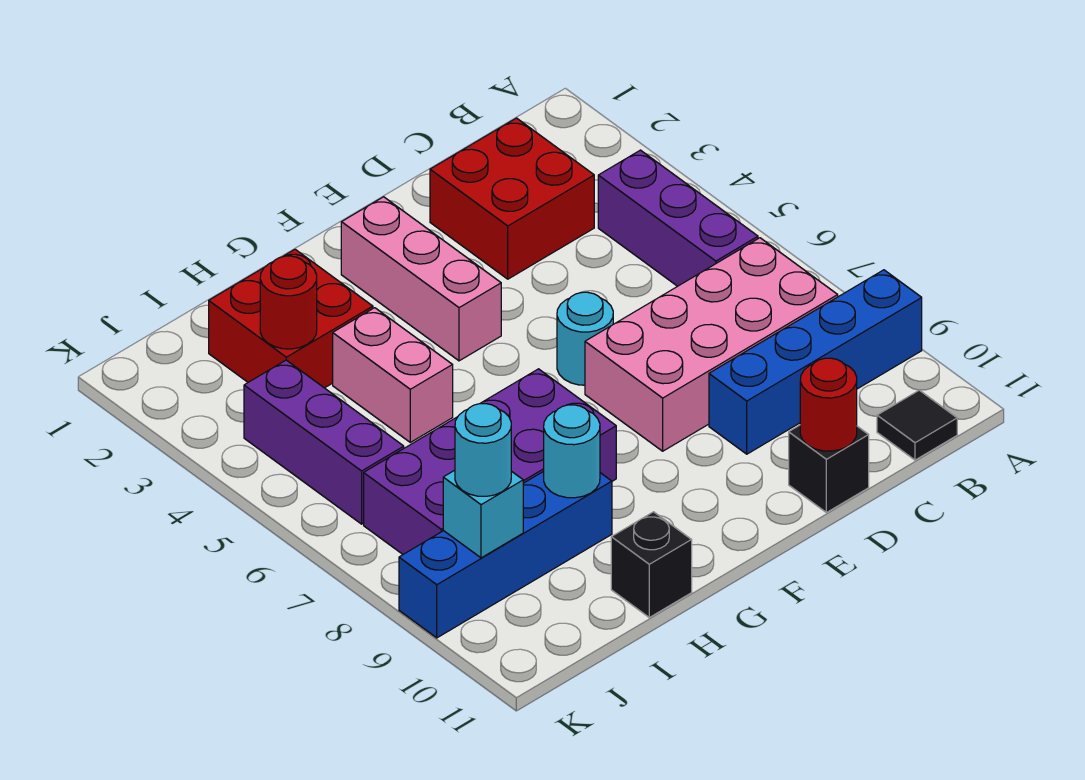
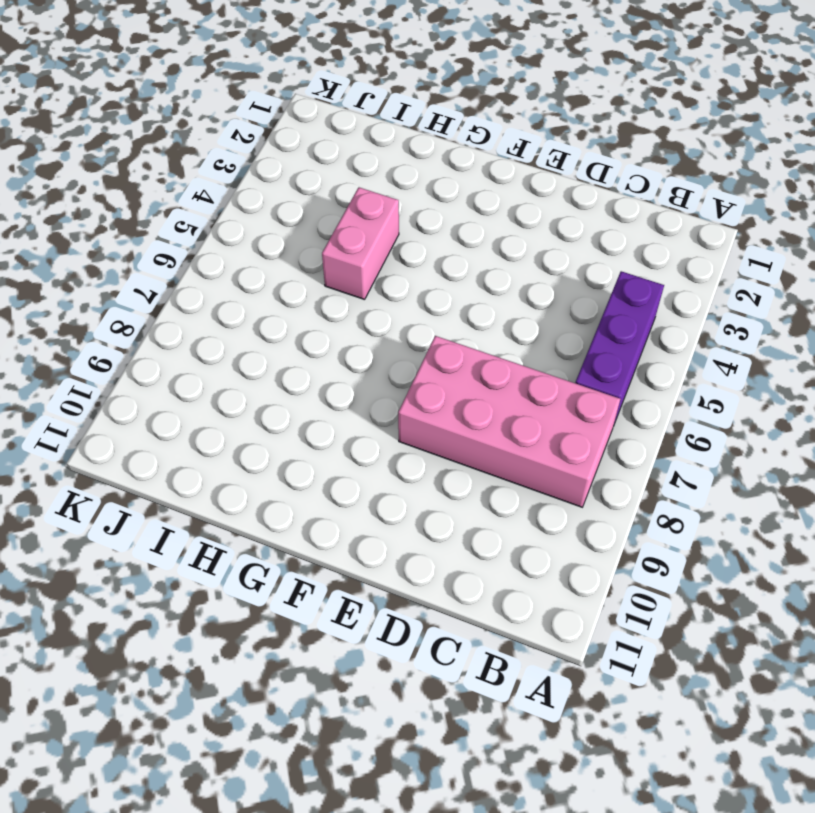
none -> blue 1x4 brick [709,270,922,454]
none -> black 1x1 tile [877,390,957,460]
none -> red 2x2 brick [430,118,594,279]

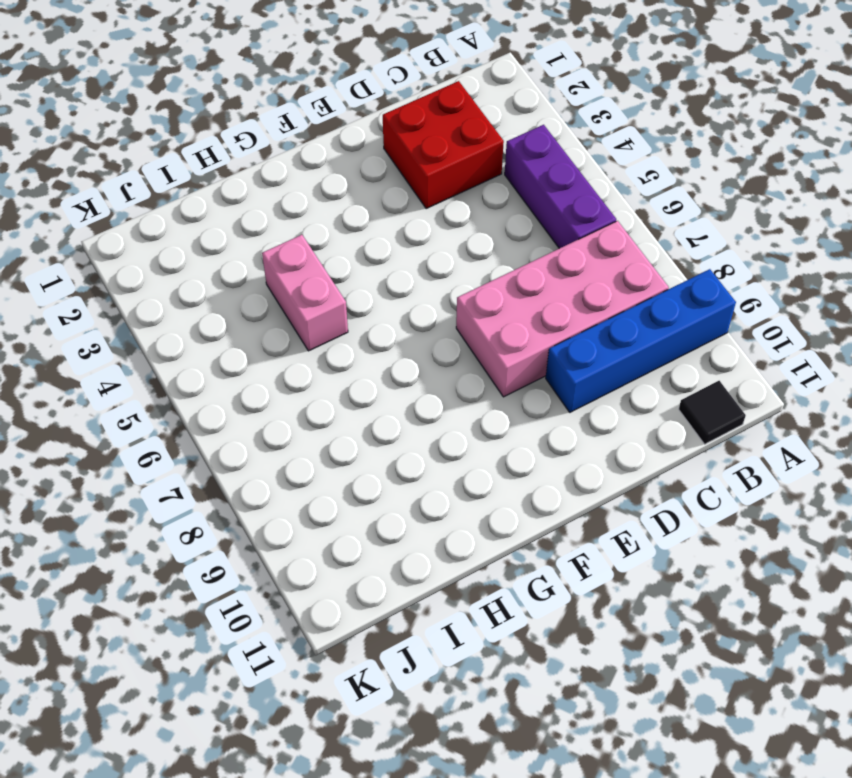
none -> black 1x1 brick [789,425,869,513]
none -> cyan 1x1 round brick [557,292,613,385]
none -> pink 1x3 brick [341,197,501,361]

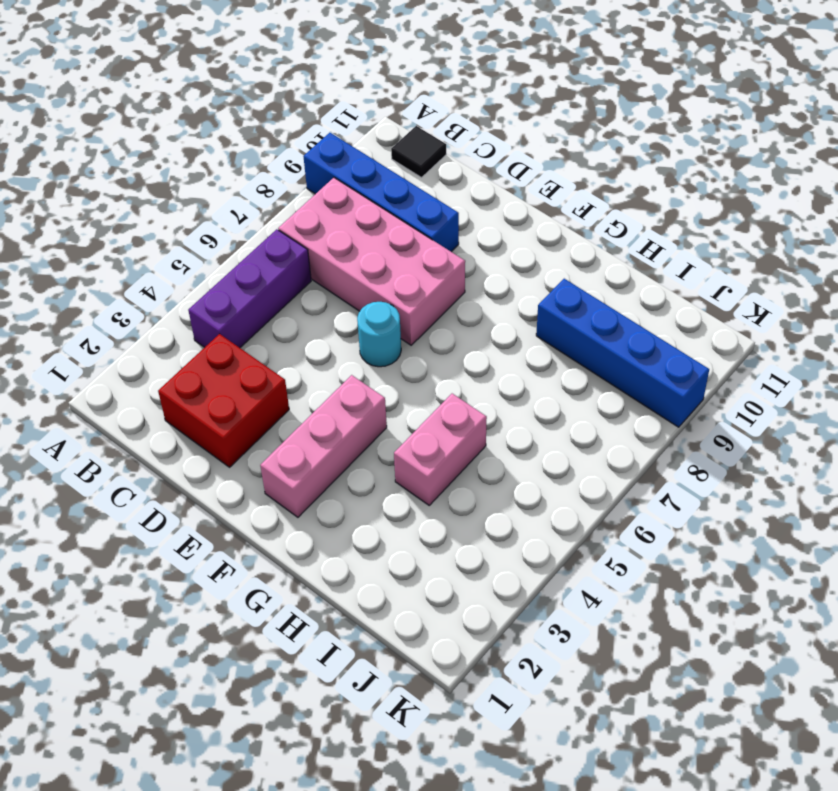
none -> black 1x1 brick [789,425,869,513]
none -> purple 2x4 brick [364,369,616,554]
none -> red 2x2 brick [209,249,373,388]

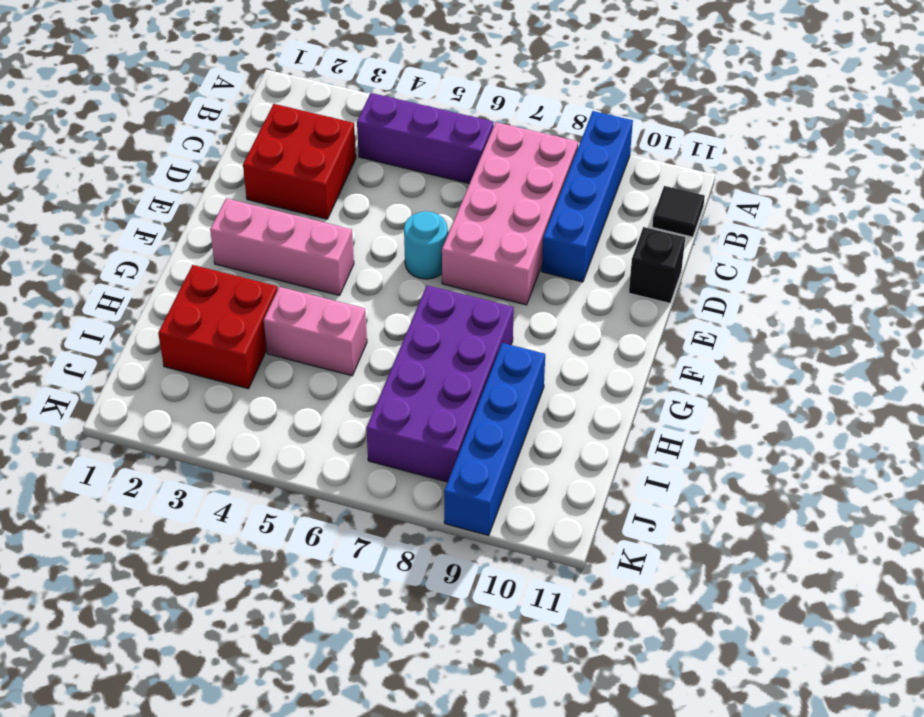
none -> black 1x1 brick [611,512,692,617]
none -> purple 1x3 brick [244,360,404,524]
none -> red 1x1 round brick [800,358,857,451]

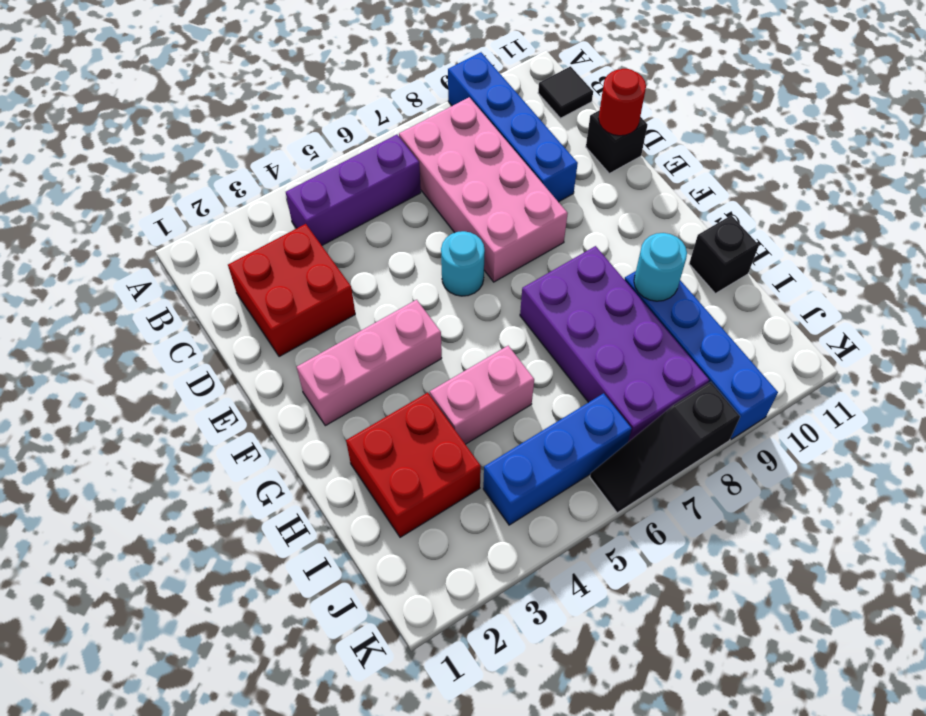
blue 1x3 brick [483,393,632,525] -> purple 1x3 brick [244,360,404,524]
black 1x3 slope [590,382,740,513] -> none
none -> red 1x1 round brick [260,256,317,349]
none -> cyan 1x1 brick [443,470,523,558]
none -> cyan 1x1 round brick [455,404,511,496]

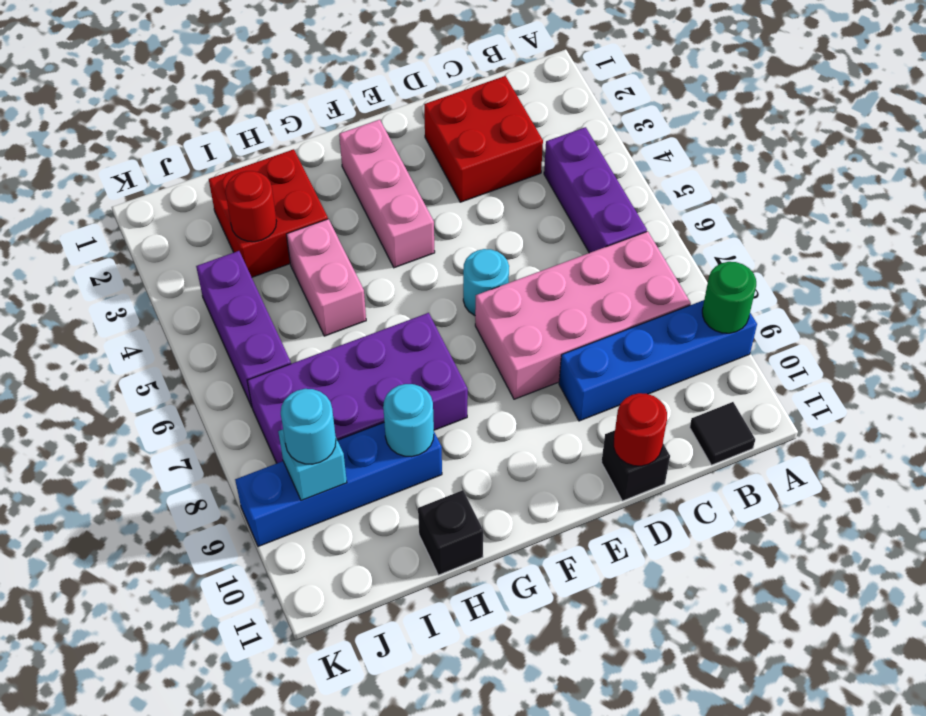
green 1x1 round brick [702,262,756,333] -> none

